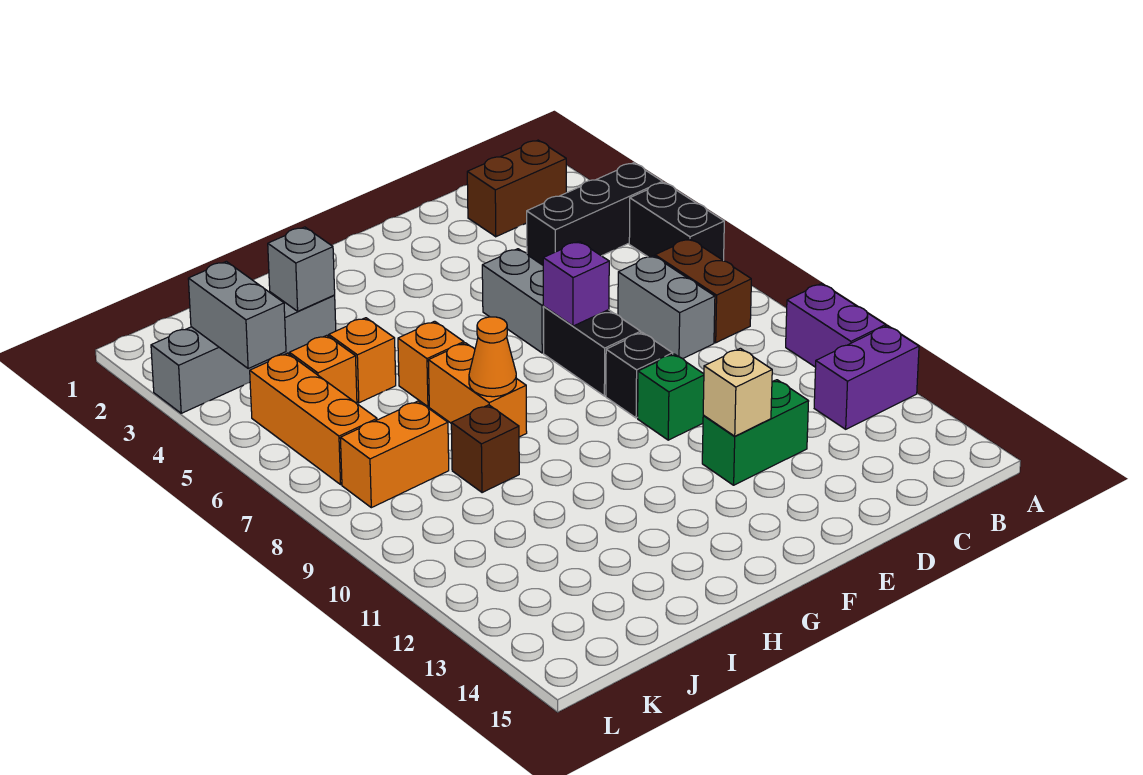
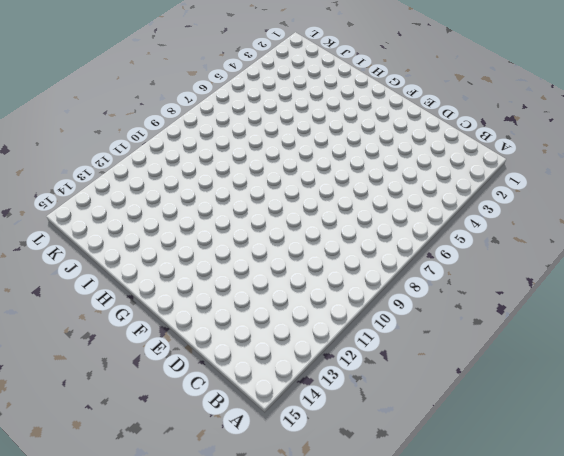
none -> black 1x3 brick [527,163,663,265]
none -> black 1x2 brick [629,183,724,261]
none -> purple 1x2 brick [786,284,886,367]

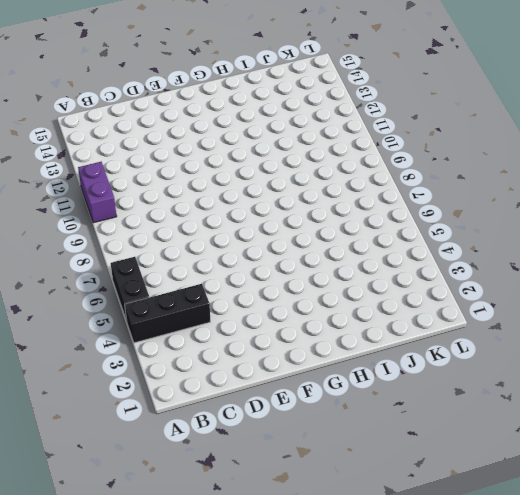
none -> purple 1x2 brick [814,326,919,429]
none -> brown 1x2 brick [467,140,566,237]
none -> brown 1x2 brick [655,239,751,343]

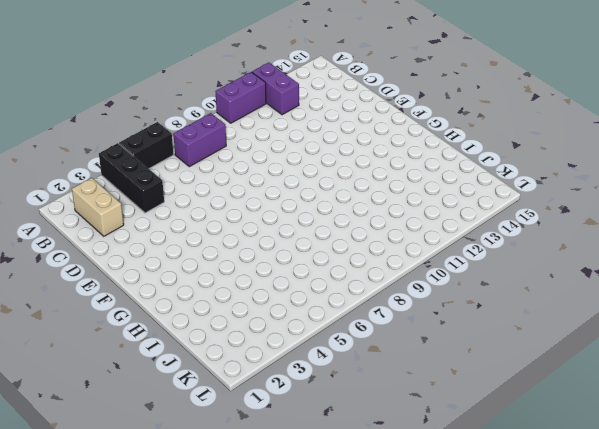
tan 1x2 brick [72,178,124,236] -> brown 1x2 brick [467,140,566,237]
purple 1x2 brick [173,113,226,167] -> brown 1x2 brick [655,239,751,343]
none -> grey 1x2 brick [618,256,715,359]
none -> green 1x2 brick [702,380,809,485]
none -> grey 1x2 brick [482,249,544,353]

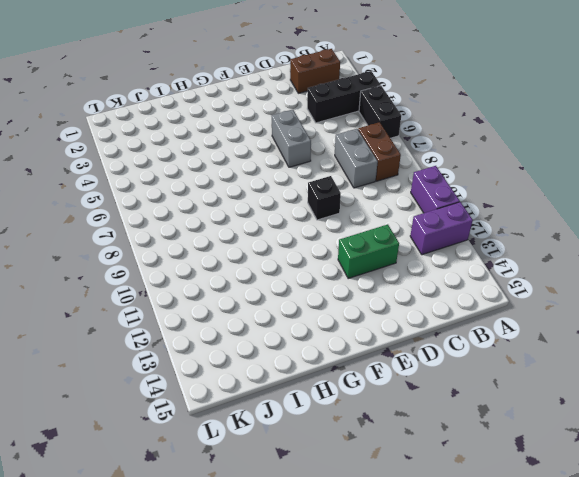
none -> black 1x2 brick [543,307,641,396]
none -> green 1x1 brick [638,354,704,440]
none -> orange 1x1 brick [398,321,464,406]

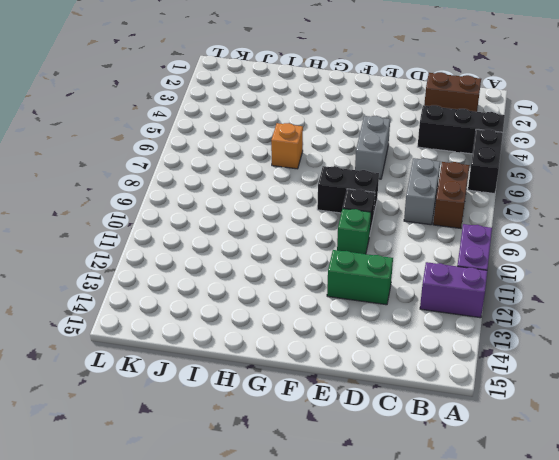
black 1x2 brick [317,166,379,217] -> black 1x2 brick turned to [543,307,641,396]
none -> orange 1x2 brick [428,343,527,437]
none -> grey 1x4 brick [151,292,336,413]
none -> orange 1x1 brick [329,318,396,403]

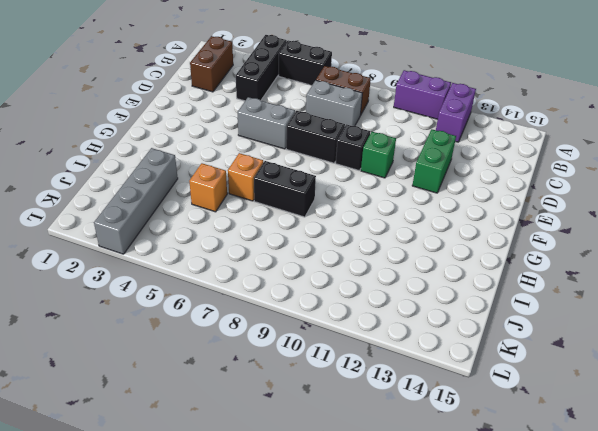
black 1x2 brick [254,161,316,217] -> orange 1x2 brick [428,343,527,437]
none -> brown 1x1 brick [451,405,519,493]
none -> orange 1x1 brick [289,335,357,403]
none -> orange 1x2 brick [340,401,449,508]

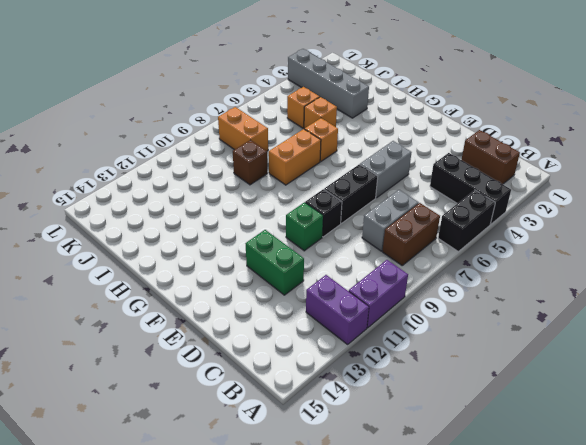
none -> orange 1x3 brick [250,353,377,484]
none -> purple 1x1 brick [543,241,609,326]
none -> tan 1x1 brick [703,348,772,436]

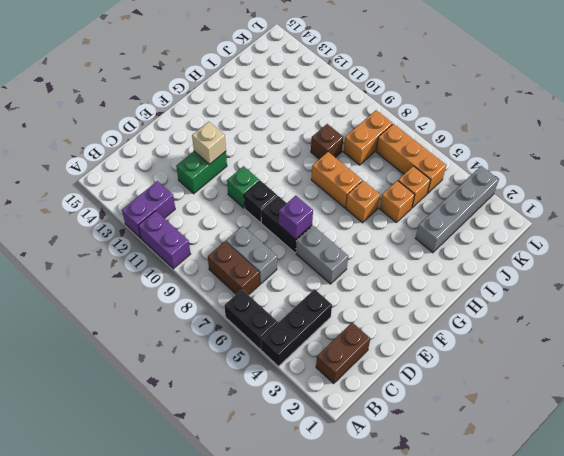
none -> orange 1x1 cone [469,317,516,397]
none -> grey 1x1 brick [268,227,335,311]
none -> grey 1x2 brick [188,261,286,368]

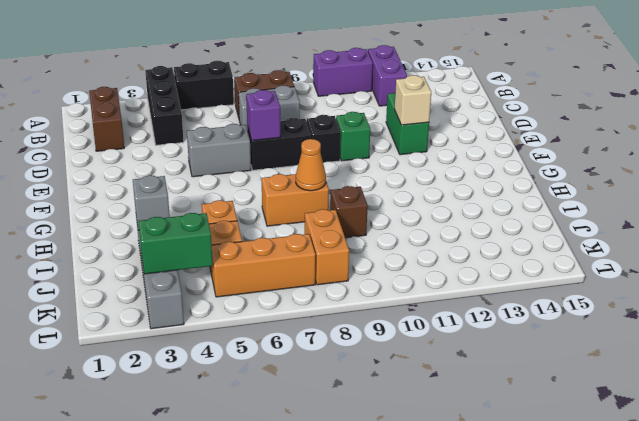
green 1x2 brick [138,213,213,274] -> grey 1x2 brick [188,261,286,368]
none -> orange 1x1 brick [398,321,464,406]

